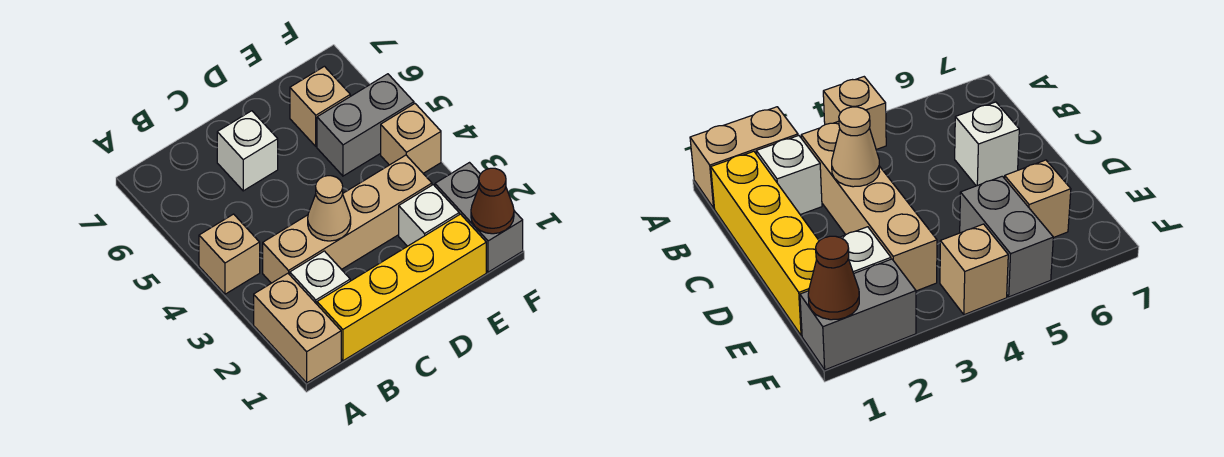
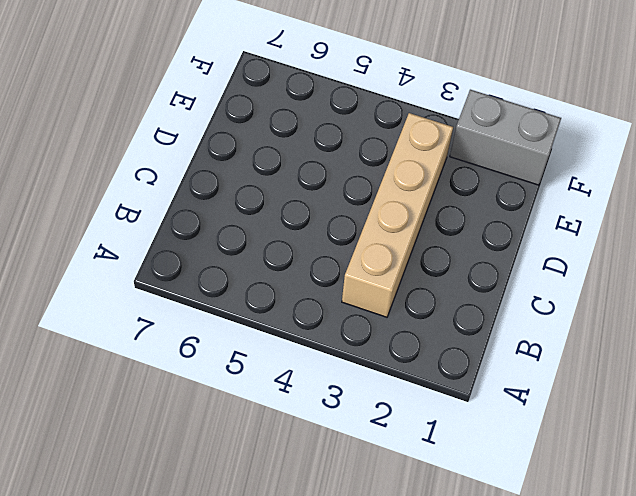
none -> tan 1x2 brick [254,273,341,383]
none -> tan 1x1 brick [199,214,260,294]
none -> yellow 1x4 brick [317,214,486,361]

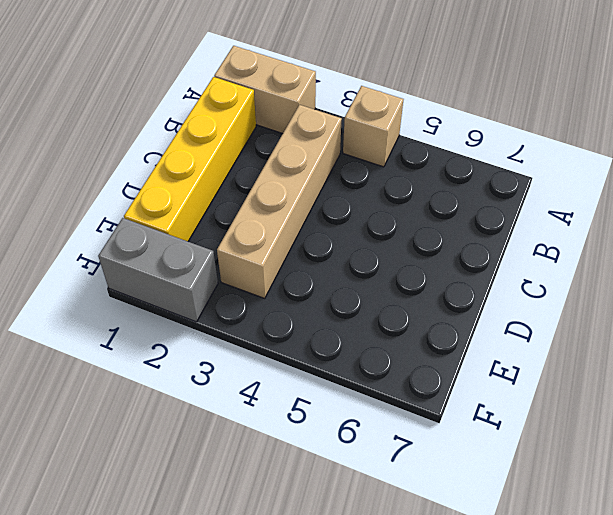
none -> white 1x1 brick [290,251,350,304]
none -> white 1x1 brick [217,111,278,191]
none -> white 1x1 brick [399,185,459,246]

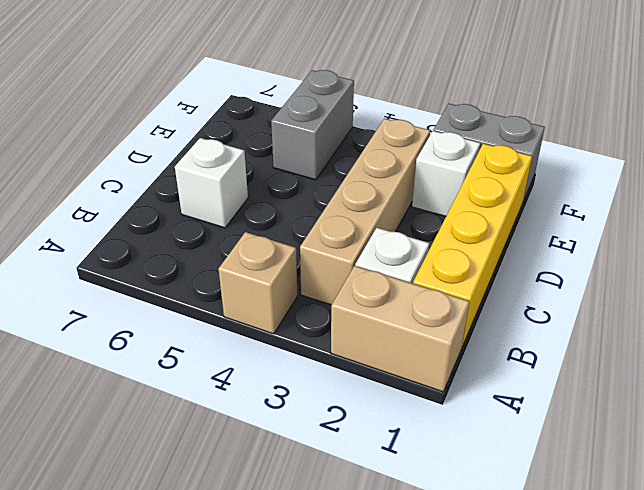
none -> tan 1x1 brick [290,66,350,146]
none -> tan 1x1 brick [381,104,441,173]
none -> tan 1x1 cone [308,176,351,241]

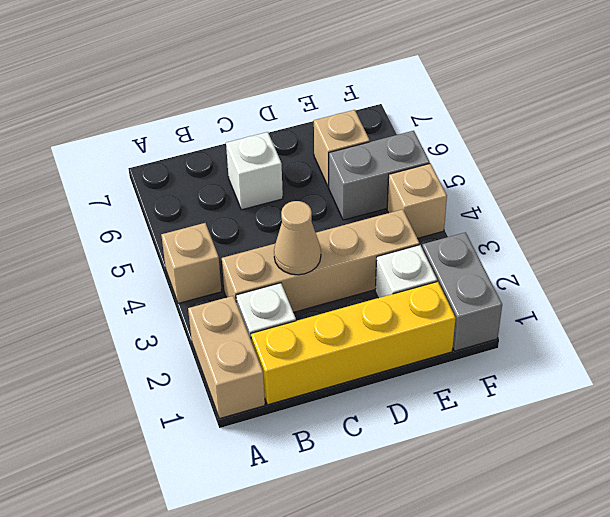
none -> brown 1x1 cone [471,168,514,234]

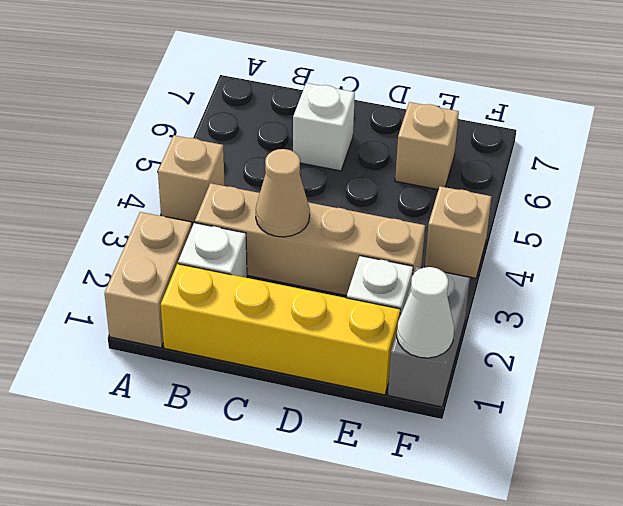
white 1x1 cone [397,267,454,358] -> brown 1x1 cone [471,168,514,234]
none -> grey 1x2 brick [317,74,414,176]

